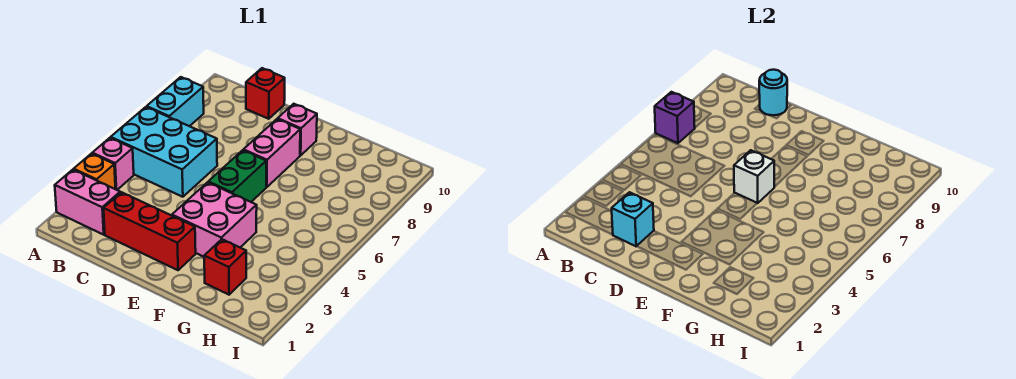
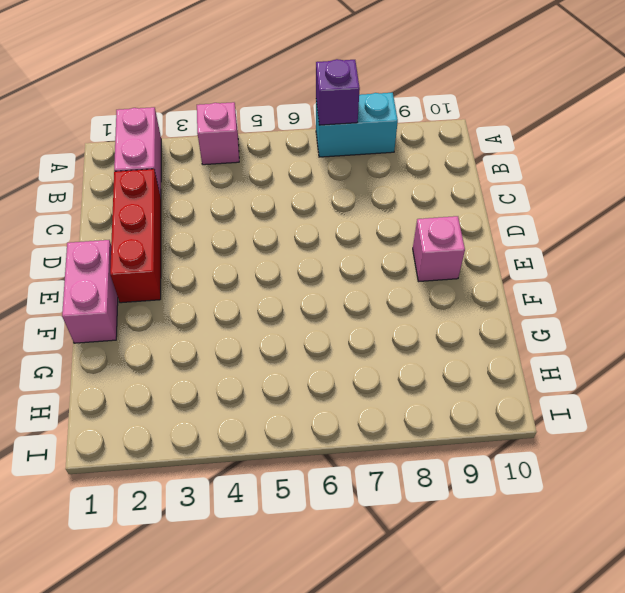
pink 1x2 brick [62,240,118,343] -> pink 1x2 brick turned to [243,119,300,187]
none -> orange 1x1 brick [74,154,115,189]
none -> cyan 2x3 brick [111,107,217,197]
none -> red 1x1 brick [246,68,285,119]

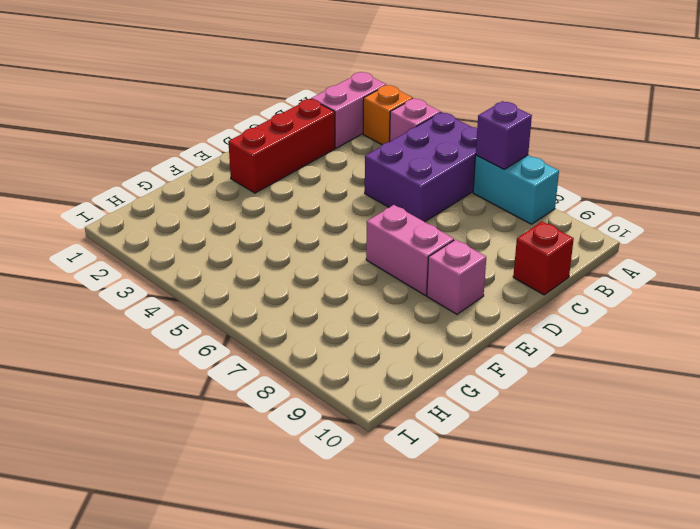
purple 2x3 brick [365,112,477,222] -> cyan 2x3 brick [111,107,217,197]
none -> pink 2x2 brick [172,182,257,257]
none -> green 1x2 brick [208,150,266,202]
none -> red 1x1 brick [204,239,246,295]

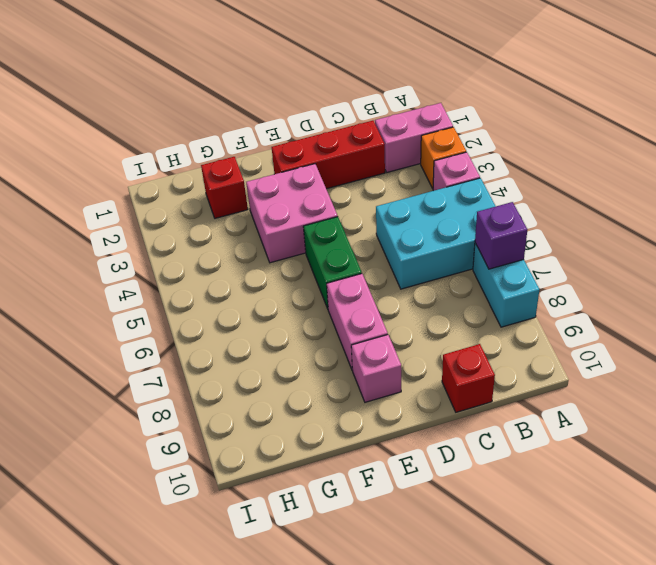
none -> cyan 1x1 brick [612,192,654,246]
none -> cyan 1x1 round brick [759,70,787,115]
none -> white 1x1 brick [734,150,774,203]

